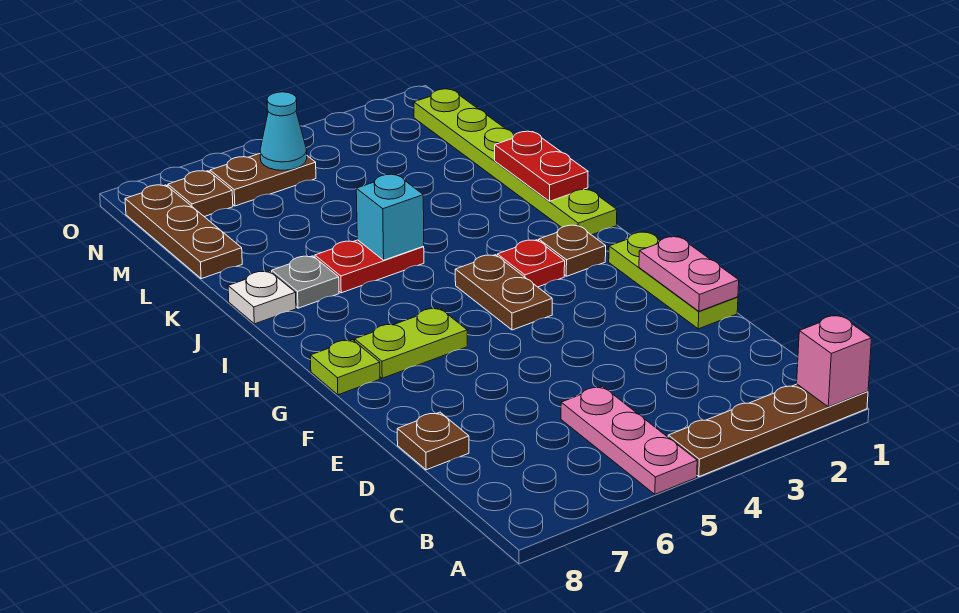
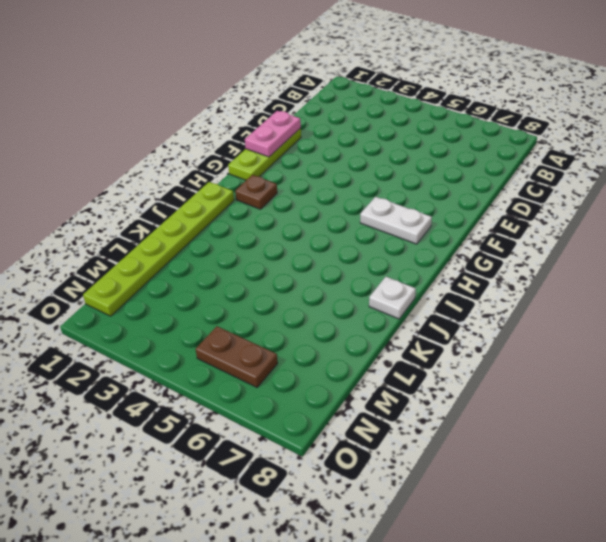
white 1x2 plate [360,197,432,244] -> lime 1x2 plate [355,308,467,378]
none -> brown 1x4 plate [668,384,868,477]
none -> pink 1x3 plate [561,386,697,494]
none -> brown 1x1 plate [397,412,469,470]

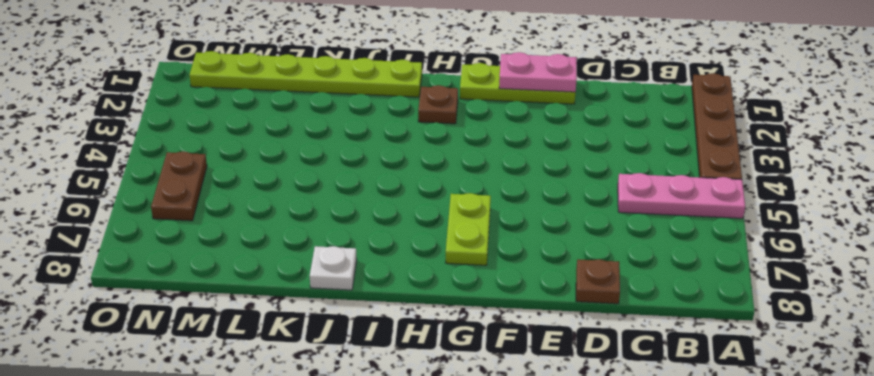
none -> brown 1x2 plate [455,255,552,330]
none -> lime 1x1 plate [310,340,380,395]
none -> red 1x1 plate [497,240,565,287]

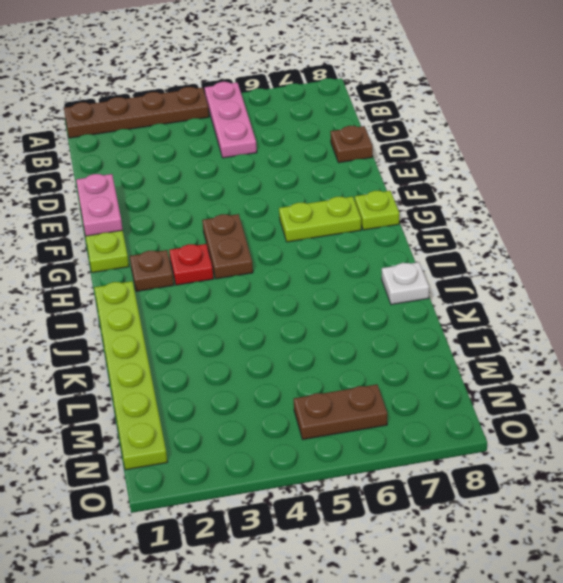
none -> red 1x2 plate [315,240,424,293]
none -> grey 1x1 plate [272,256,339,308]
none -> brown 1x3 plate [125,185,242,279]

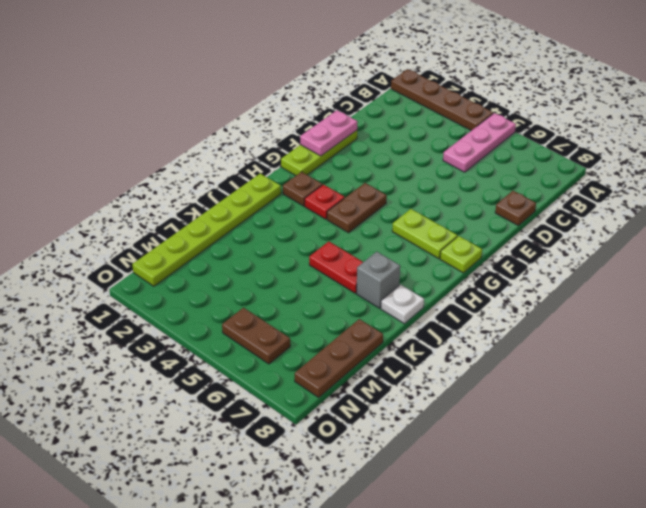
grey 1x1 brick [357,252,400,308] -> grey 1x1 plate [272,256,339,308]
none -> brown 1x1 plate [168,171,233,217]
none -> pink 1x1 brick [797,315,871,407]
none -> red 1x2 plate [495,131,588,201]

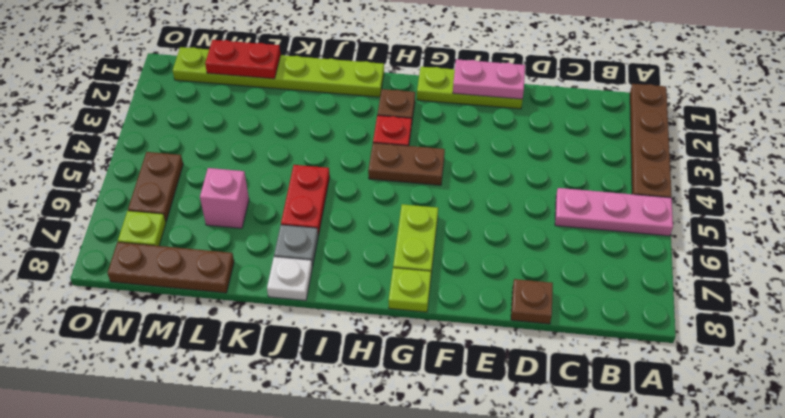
red 1x2 plate [205,40,280,79] -> red 1x2 plate moved to [495,131,588,201]
pink 1x1 brick [200,168,249,228] -> pink 1x1 brick moved to [797,315,871,407]
lime 1x1 plate [118,211,166,246] -> brown 1x1 plate [168,171,233,217]
none -> cyan 1x1 brick [356,174,424,260]
none -> cyan 1x1 cone [260,92,307,170]

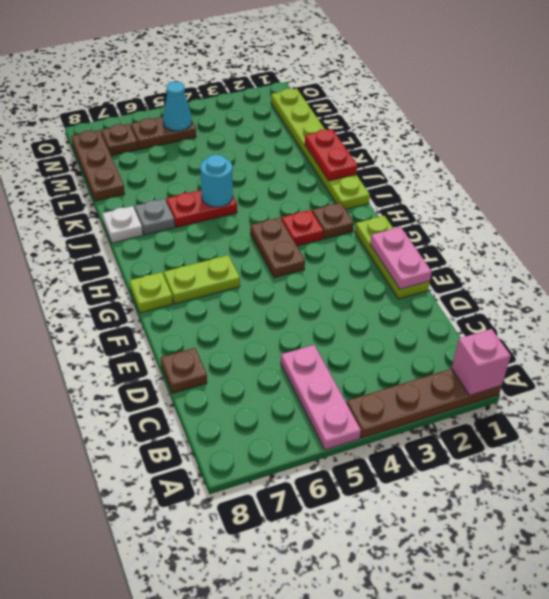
cyan 1x1 round brick [200,155,233,207] -> cyan 1x1 brick [356,174,424,260]

